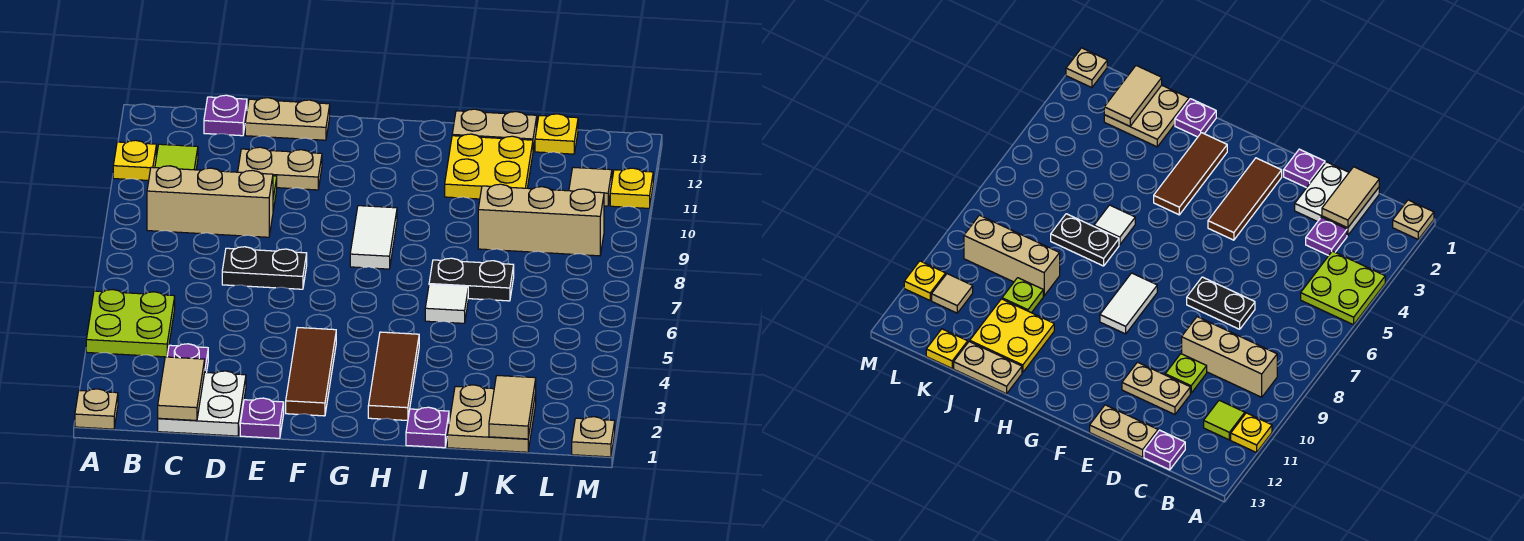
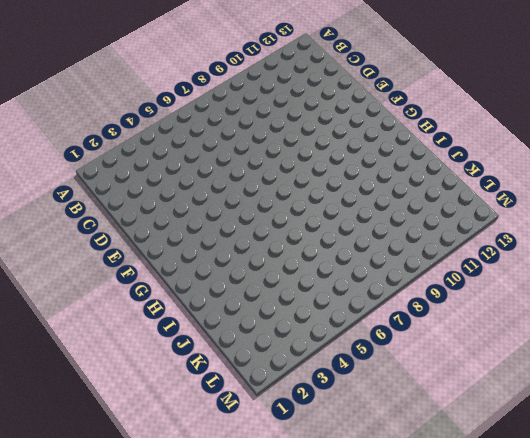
none -> tan 1x1 plate [75,389,118,429]
none -> lime 2x2 plate [86,290,175,357]
none -> yellow 1x1 plate [113,140,156,181]
none -> tan 1x3 brick [147,166,273,237]

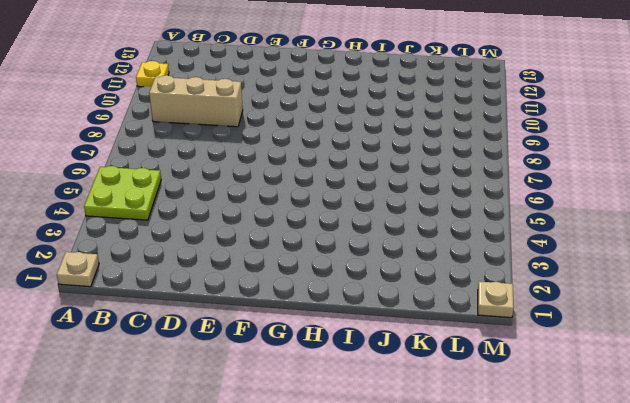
none -> lime 1x1 tile [155,144,198,170]
none -> white 2x2 plate [158,371,246,436]
none -> purple 1x1 plate [167,344,208,373]
none -> purple 1x1 plate [204,95,247,136]

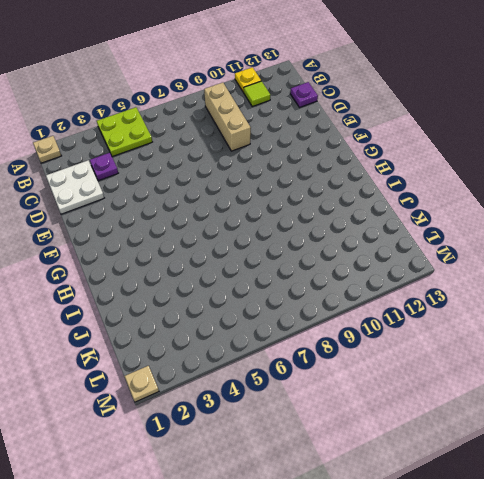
none -> black 1x2 plate [222,247,307,289]
none -> lime 1x1 plate [1165,354,1207,393]
none -> tan 1x2 plate [238,147,322,190]
none -> tan 1x2 plate [245,98,330,140]

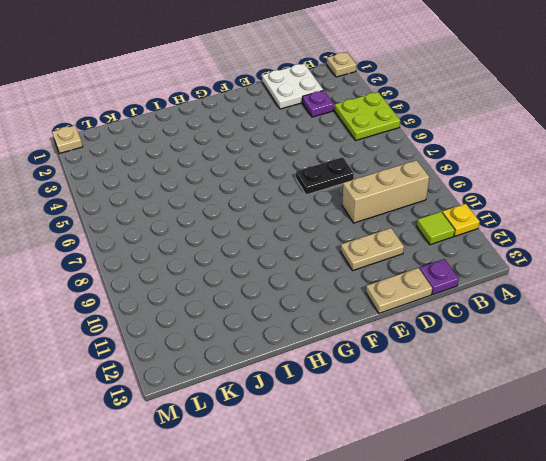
none -> lime 1x1 plate [1165,354,1207,393]
none -> purple 1x1 plate [240,398,284,438]
none -> brown 1x3 tile [286,327,336,416]
none -> white 1x2 tile [350,206,397,269]

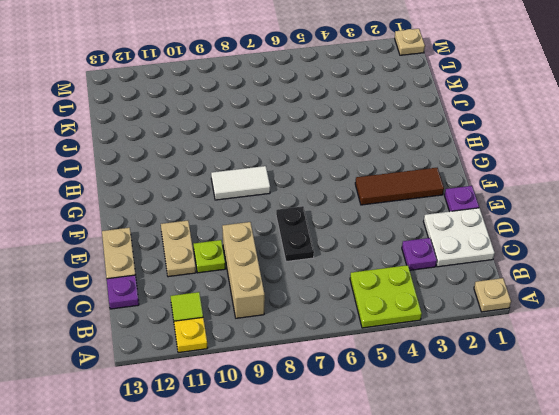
none -> brown 1x3 tile [368,332,419,421]
none -> purple 1x1 plate [406,407,449,448]
none -> white 1x1 tile [425,285,468,323]
none -> black 1x2 plate [429,258,514,301]

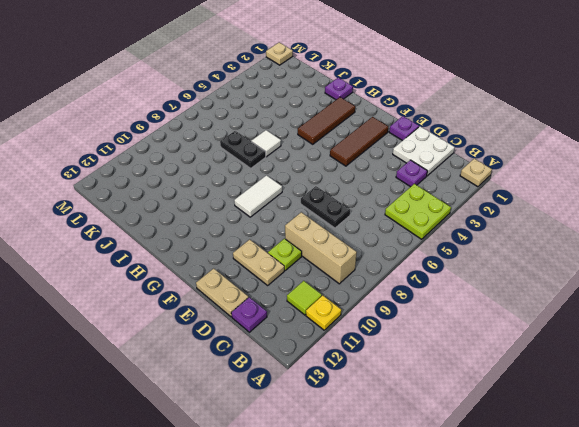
none -> yellow 2x2 plate [445,134,533,199]
none -> tan 1x2 plate [452,109,537,149]
none -> tan 2x2 plate [447,385,536,452]
none -> tan 1x3 brick [478,184,604,256]

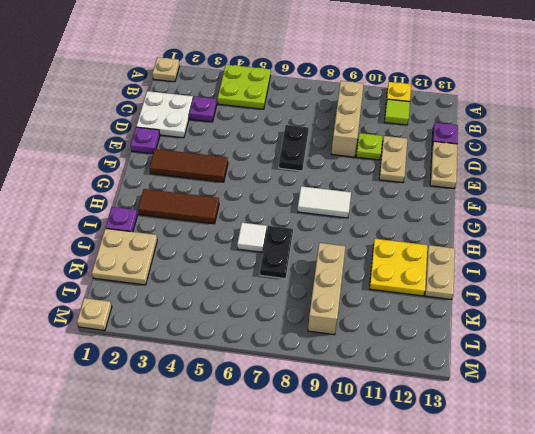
none -> lime 1x1 plate [1002,278,1043,313]
none -> yellow 1x1 plate [535,114,578,154]
none -> tan 1x1 tile [569,167,612,206]
none -> yellow 1x1 plate [610,168,653,208]

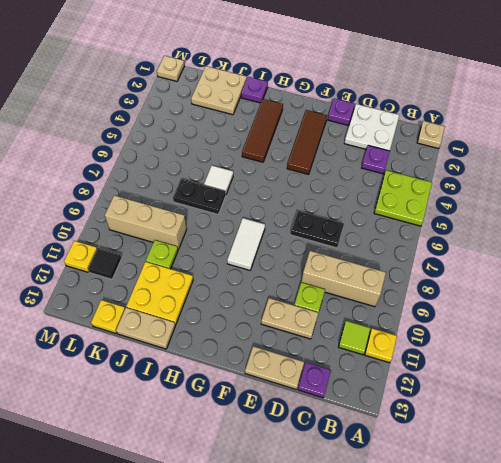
black 1x1 tile [88,248,122,279] -> tan 1x1 tile [569,167,612,206]
none -> tan 1x2 tile [158,357,205,420]
none -> tan 1x2 tile [489,375,536,439]

